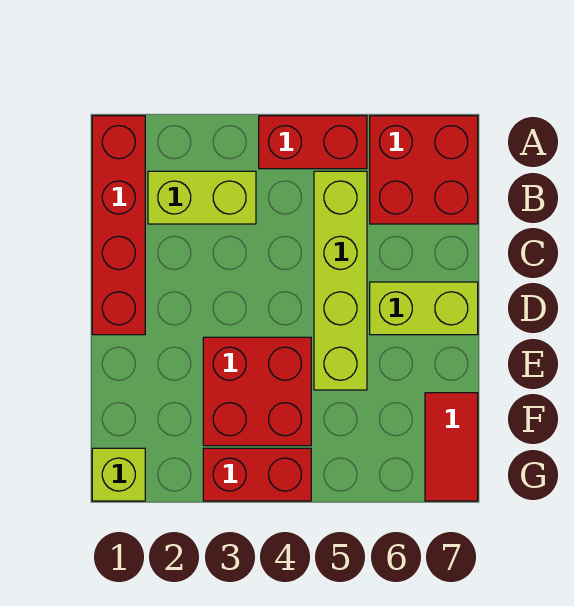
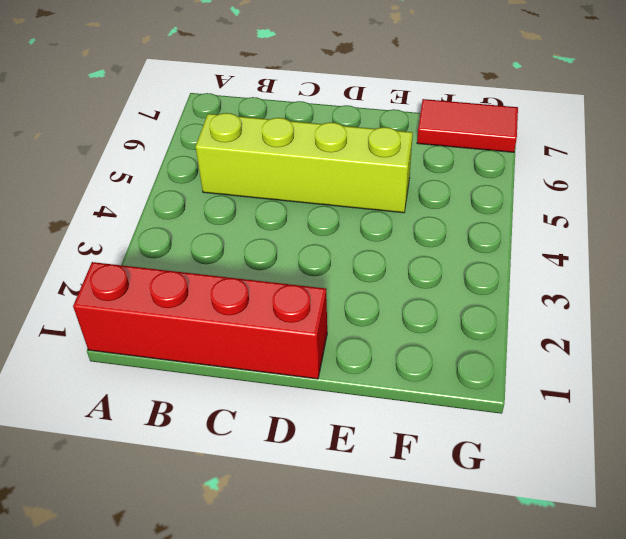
none -> red 1x2 brick [259,116,367,169]
none -> red 2x2 brick [370,116,478,224]

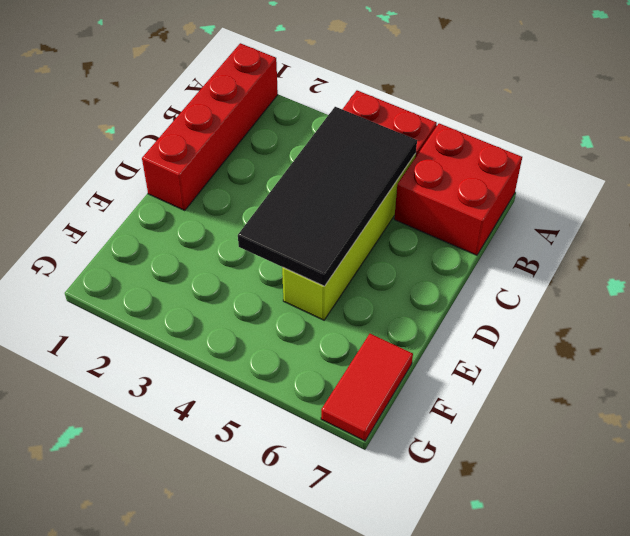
black 2x4 tile [238,107,417,286] -> none
none -> lime 1x2 brick [148,171,256,224]
none -> lime 1x2 brick [370,282,478,335]

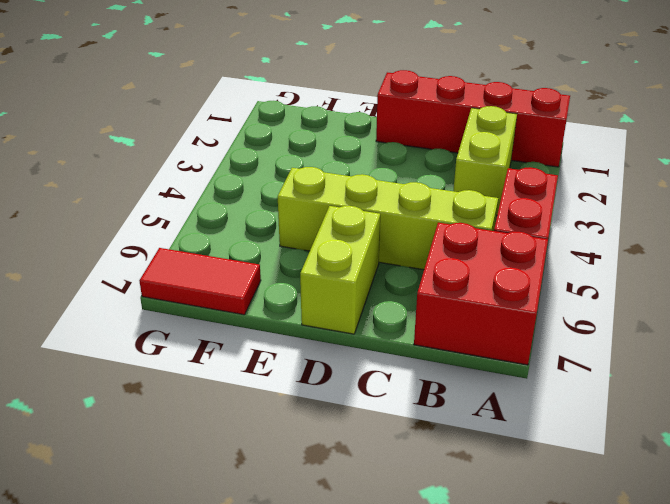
none -> red 2x2 brick [203,337,311,446]
none -> lime 1x1 brick [92,448,145,501]

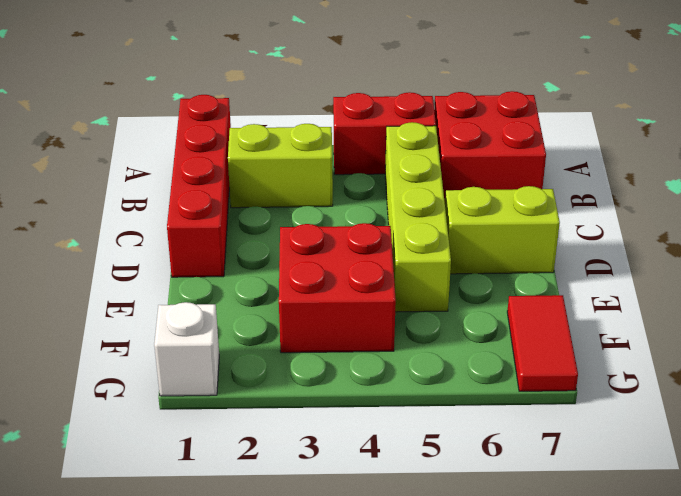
white 1x1 brick [154,302,219,396] -> lime 1x1 brick [92,448,145,501]
none -> red 1x2 brick [203,448,311,501]

